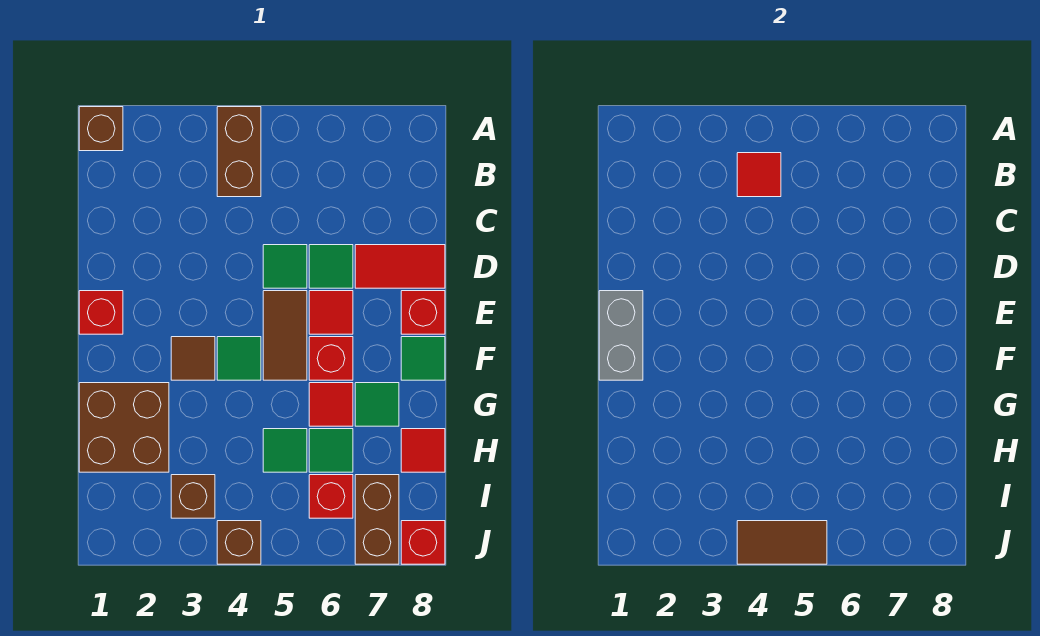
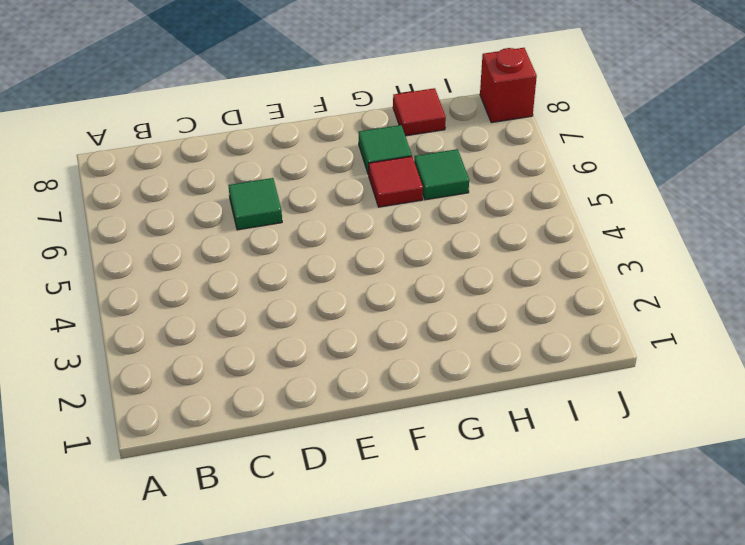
none -> brown 1x1 brick [79,107,123,151]
none -> brown 1x2 brick [217,107,261,197]
none -> green 1x1 tile [263,245,307,288]

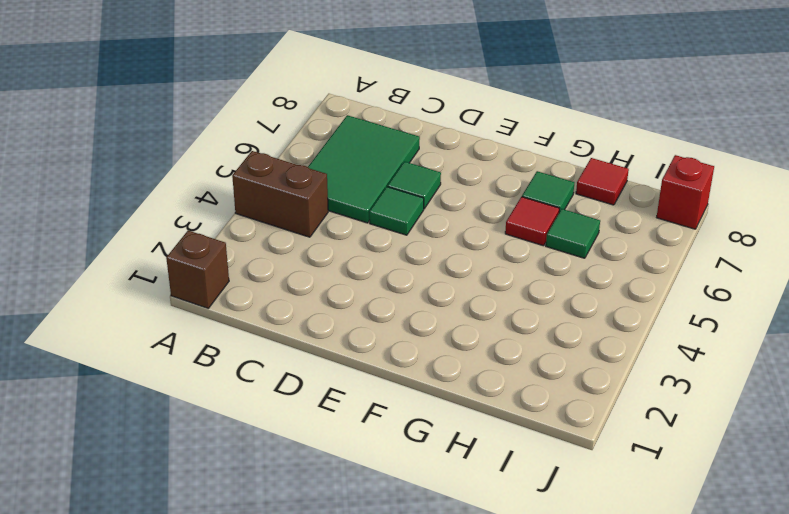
green 2x3 tile [308,115,420,223] -> none
none -> red 1x2 tile [355,245,445,288]
none -> red 1x1 brick [79,291,123,334]
none -> brown 1x2 tile [263,291,307,380]

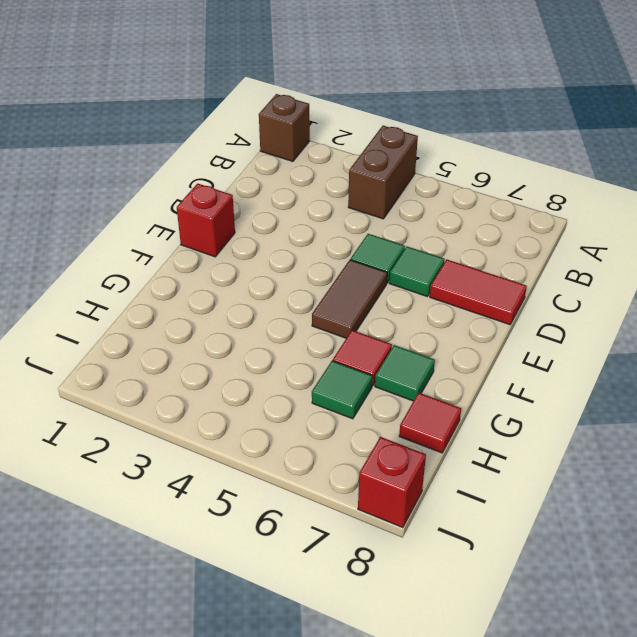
none -> red 1x1 tile [309,291,353,334]
none -> red 1x1 brick [401,291,445,334]
none -> brown 1x1 tile [171,337,215,380]

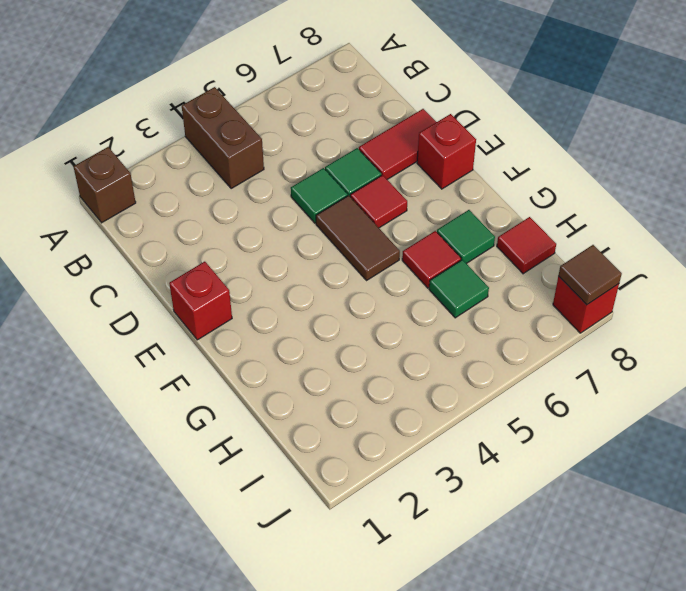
brown 1x1 tile [558,245,622,305] -> brown 1x1 tile moved to [171,337,215,380]
none -> green 1x1 tile [217,337,261,380]
none -> red 1x1 brick [309,337,353,380]
none -> green 1x1 tile [401,337,445,380]

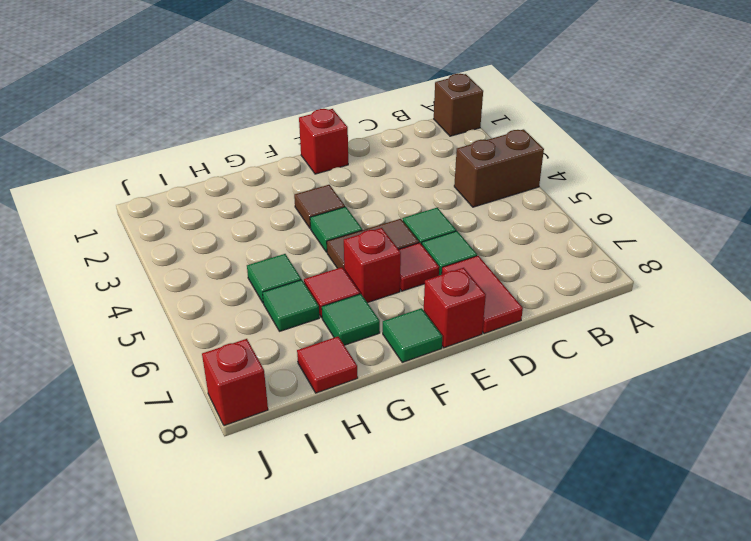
none -> brown 2x2 brick [79,383,169,472]
none -> brown 1x1 brick [171,475,215,518]
none -> red 1x1 brick [309,475,353,518]

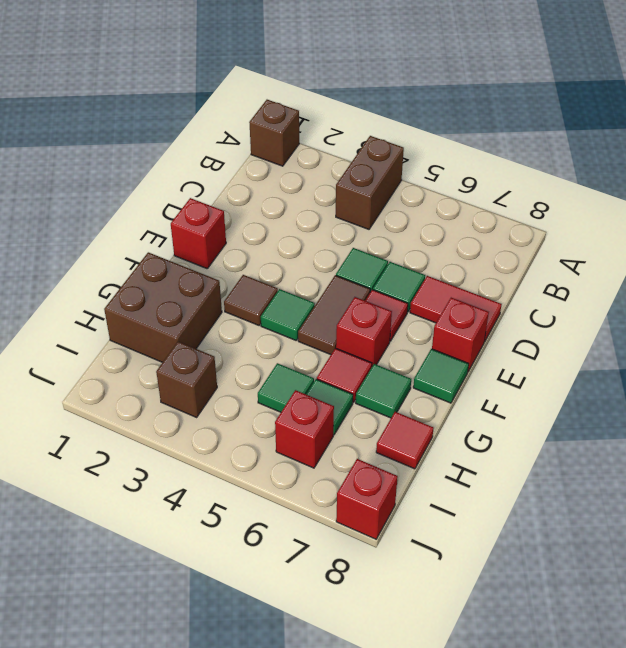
none -> brown 1x2 brick [355,475,399,564]
none -> brown 1x1 brick [217,521,261,564]
none -> red 1x1 tile [737,153,781,197]

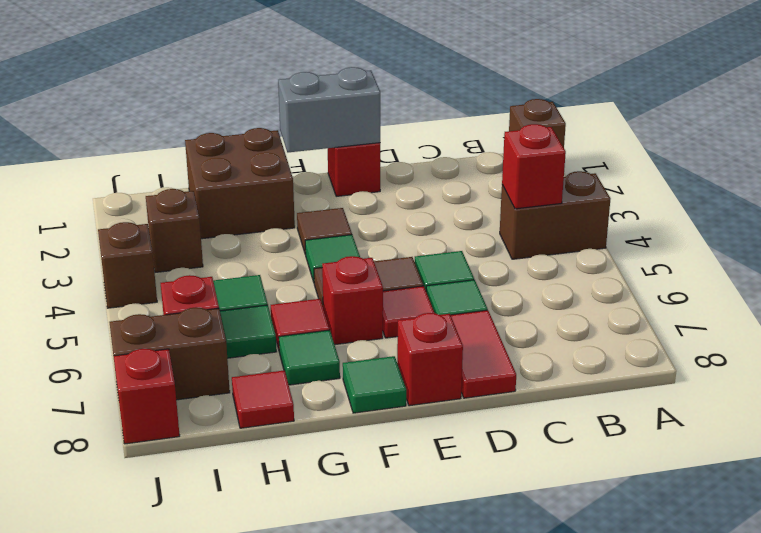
red 1x1 brick [502,124,566,209] -> red 1x1 tile [737,153,781,197]
none -> brown 1x2 tile [737,521,827,564]

